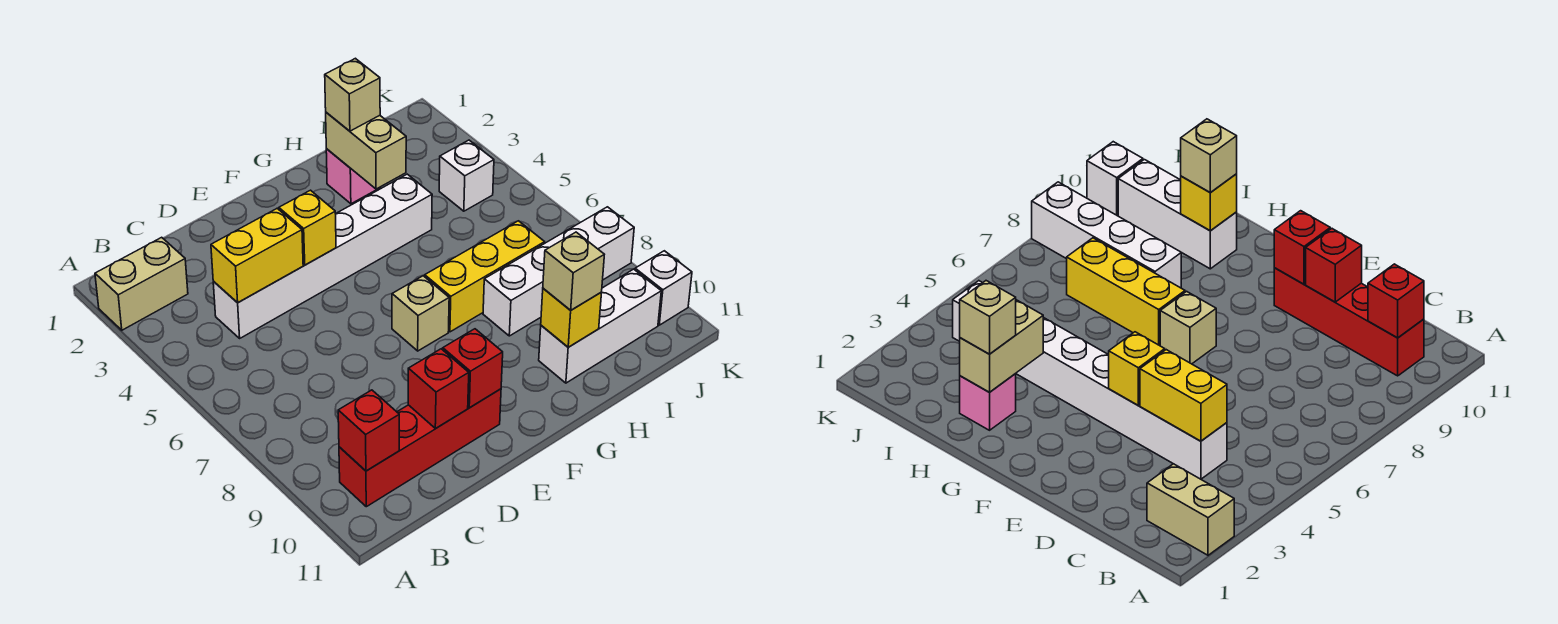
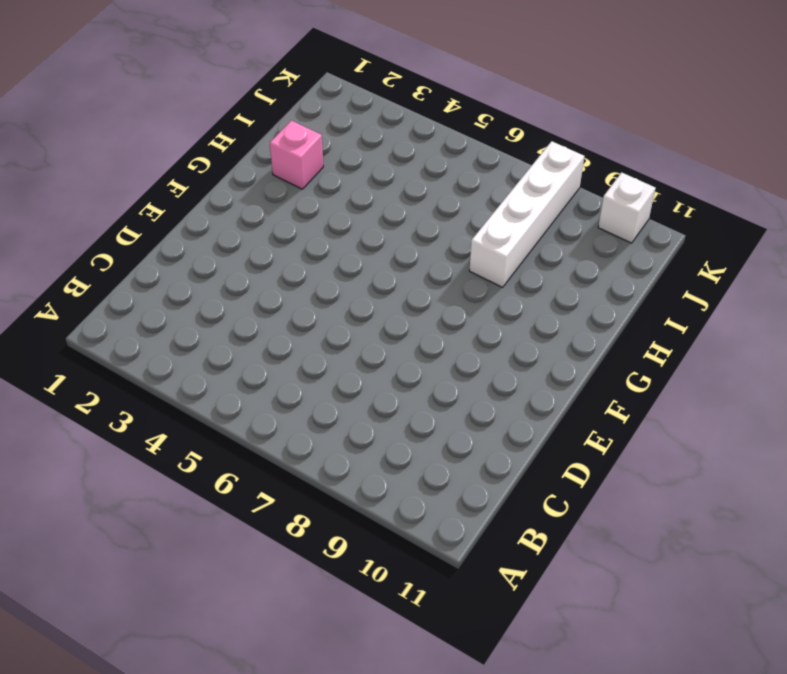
none -> tan 1x2 brick [95,237,188,330]
none -> red 1x4 brick [339,389,501,507]
none -> white 1x6 brick [213,174,432,338]

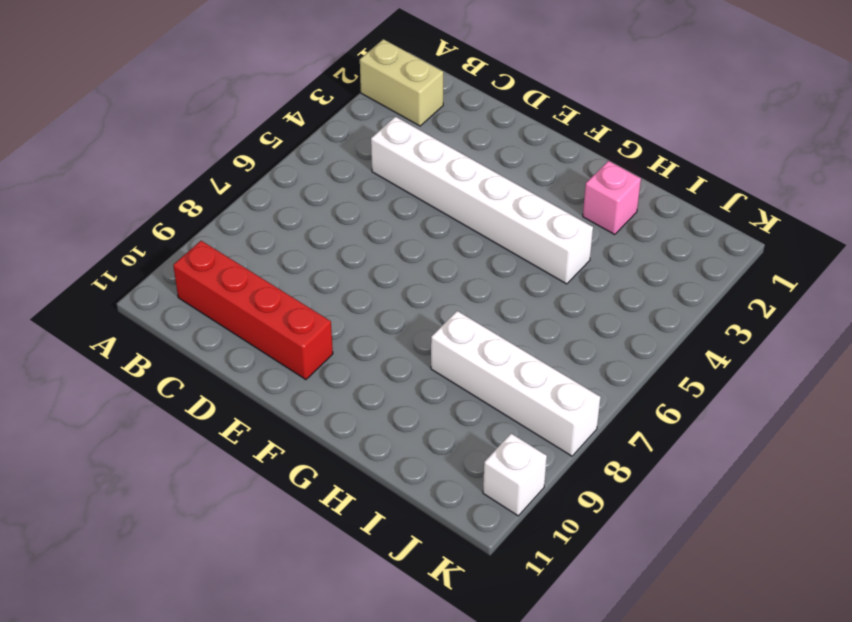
none -> tan 1x1 brick [392,276,449,351]
none -> yellow 1x3 brick [425,221,545,332]
none -> white 1x3 brick [539,269,661,383]

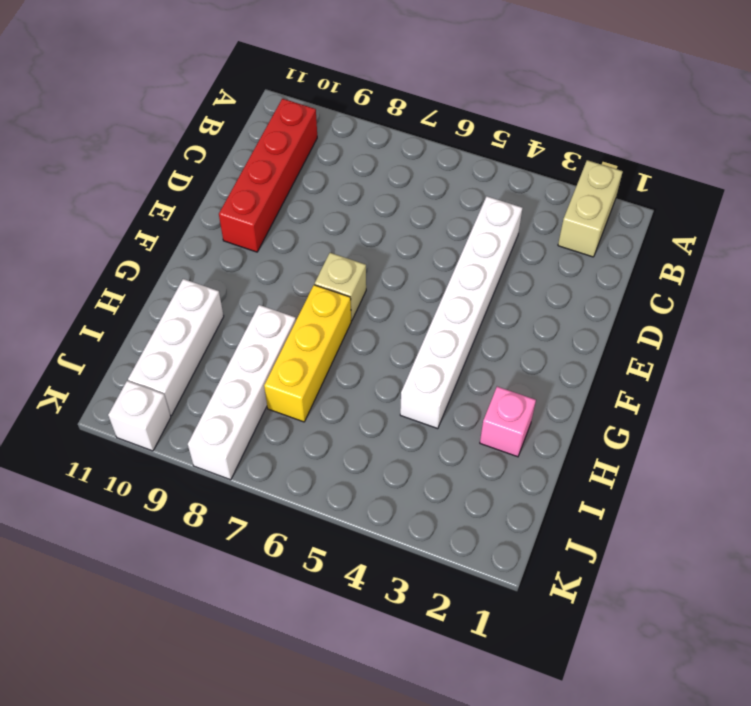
none -> white 1x1 brick [439,140,494,211]
none -> red 1x1 brick [338,390,399,471]
none -> yellow 1x2 brick [211,209,303,303]

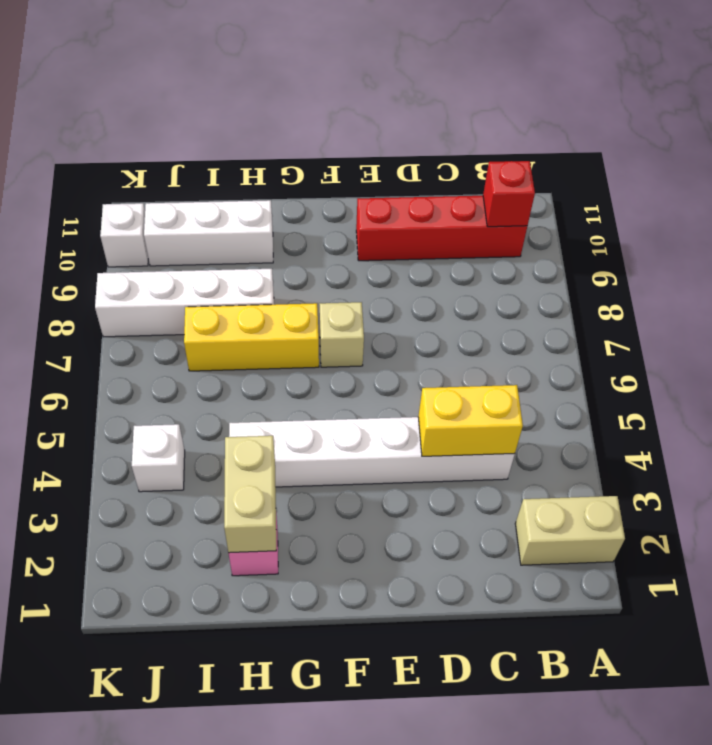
none -> red 1x1 brick [408,349,469,428]
none -> yellow 1x1 brick [279,190,336,265]
none -> red 1x1 brick [443,329,503,408]

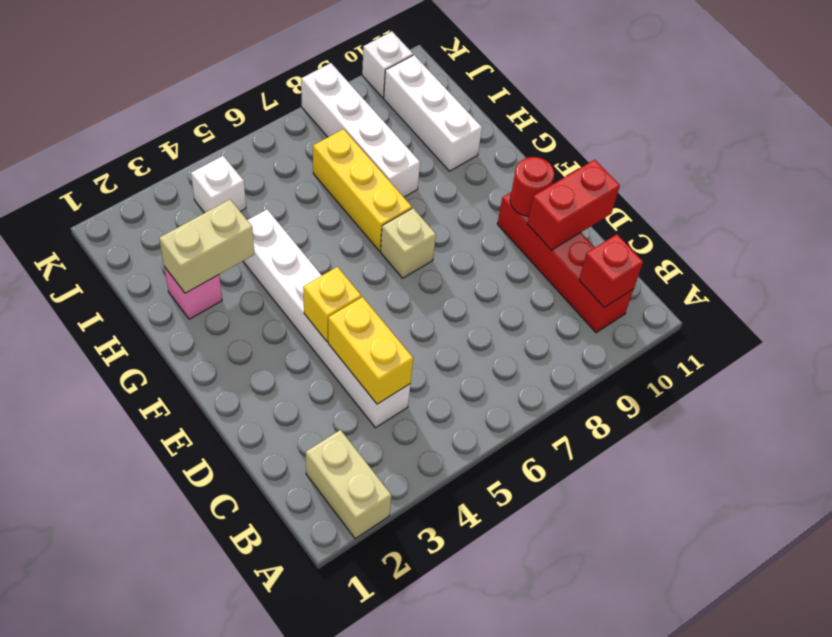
red 1x2 brick [527,160,620,250] -> red 1x1 brick [408,349,469,428]
red 1x1 round brick [510,157,554,216] -> red 1x1 brick [443,329,503,408]
none -> yellow 1x1 brick [541,288,602,347]
none -> tan 1x1 brick [325,58,380,131]
none -> tan 1x1 brick [543,232,604,310]

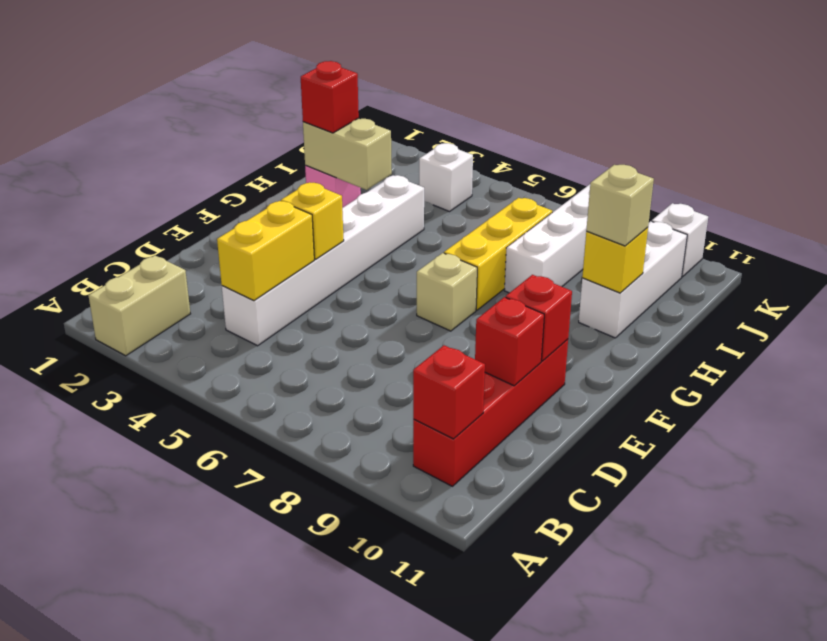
red 1x1 brick [301,61,359,133] -> tan 1x1 brick [325,58,380,131]

